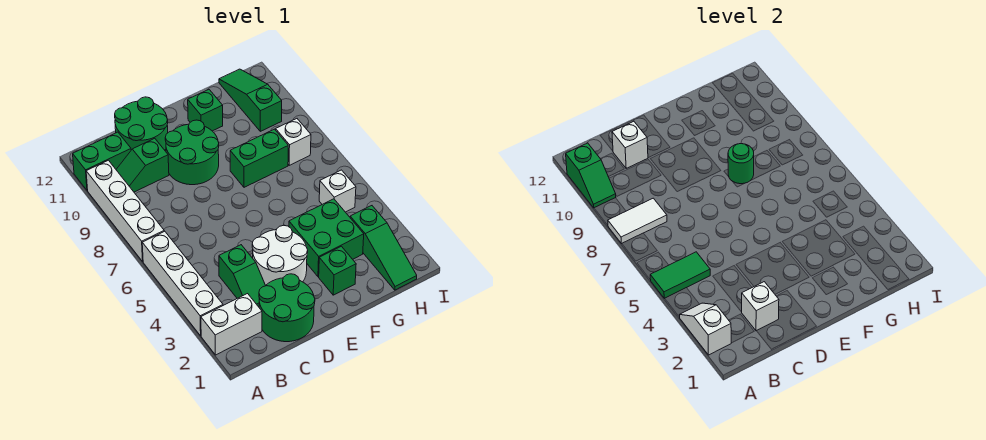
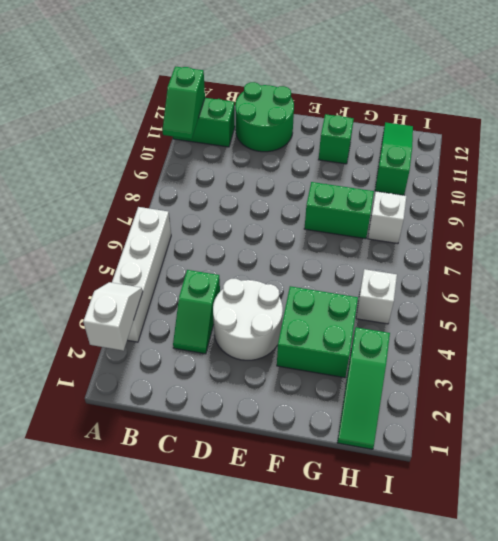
none -> white 1x2 brick [201,294,262,355]
none -> white 1x4 brick [86,160,164,261]
none -> green 1x2 slope [116,138,169,192]

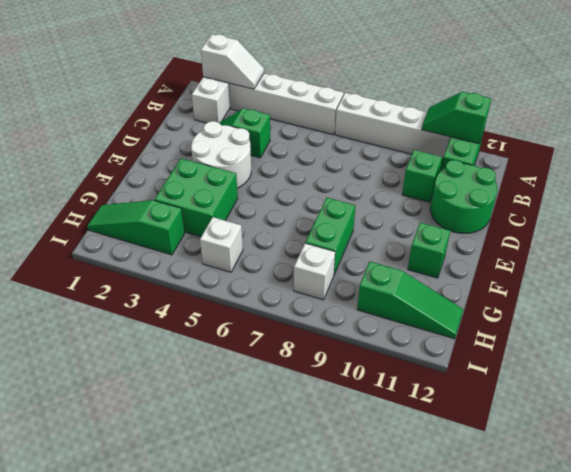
none -> green 2x2 round brick [259,274,315,342]
none -> green 2x2 round brick [165,120,219,185]
none -> green 1x1 brick [319,246,356,295]

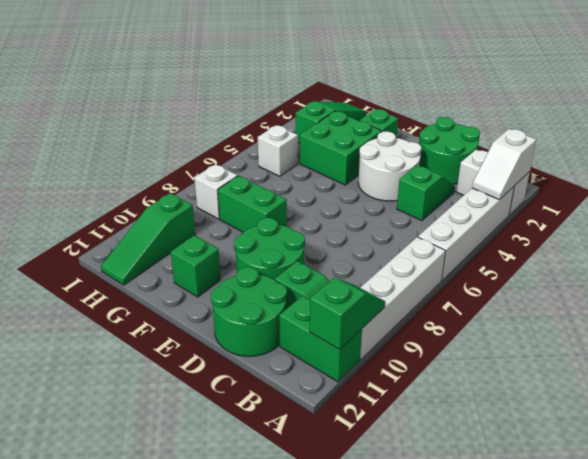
none -> green 1x2 tile [650,252,710,298]
none -> white 1x2 tile [608,198,667,244]
none -> white 1x1 brick [741,282,779,331]

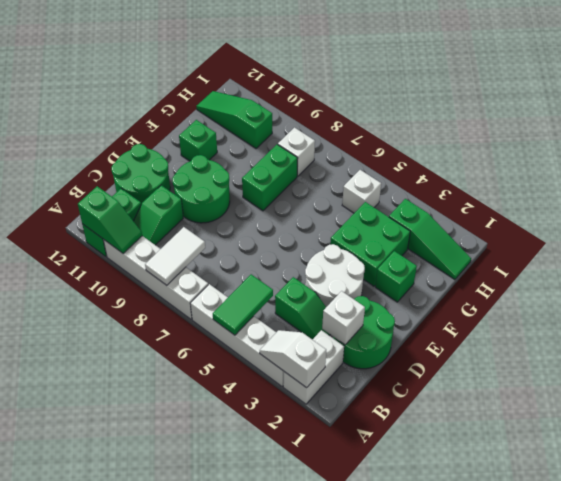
none -> white 1x1 brick [612,121,648,168]
none -> green 1x1 round brick [728,144,754,184]

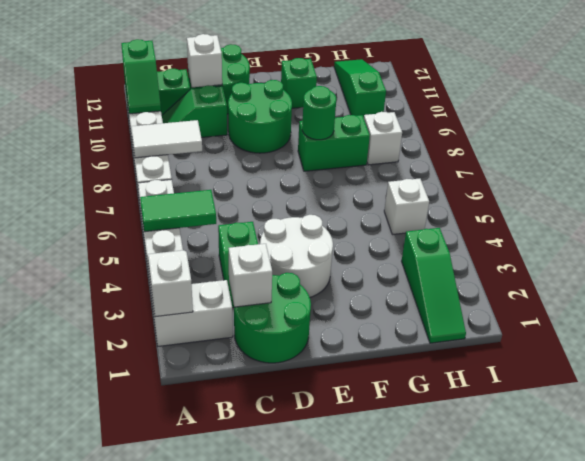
none -> green 1x1 brick [319,246,356,295]
none -> green 2x2 brick [289,199,364,277]

